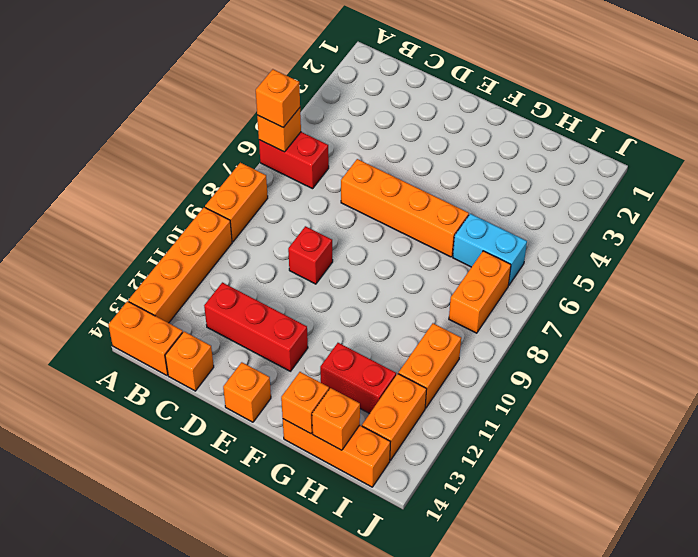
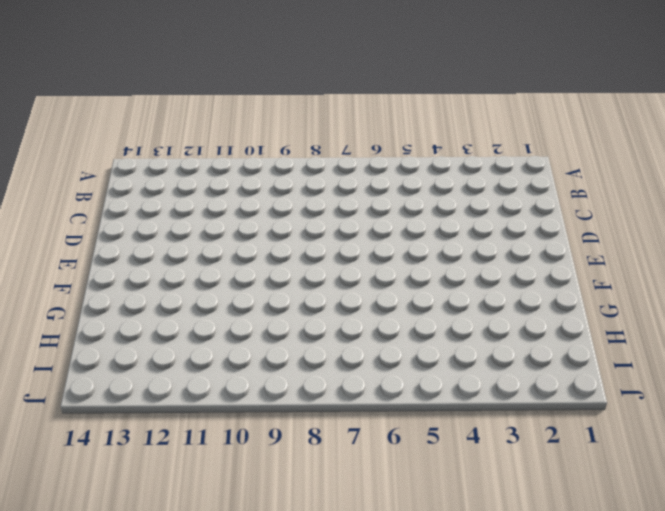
none -> red 1x2 brick [259,132,329,189]
none -> orange 1x2 brick [205,163,268,242]
none -> orange 1x4 brick [128,207,232,323]

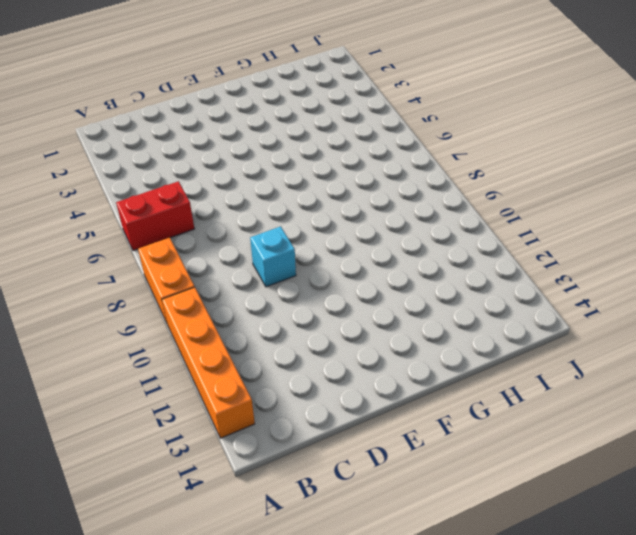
cyan 1x1 brick [250,226,296,287] -> red 1x1 brick [288,226,333,284]
none -> orange 1x2 brick [108,301,183,375]
none -> red 1x3 brick [204,282,308,371]
none -> orange 1x1 brick [165,332,214,391]

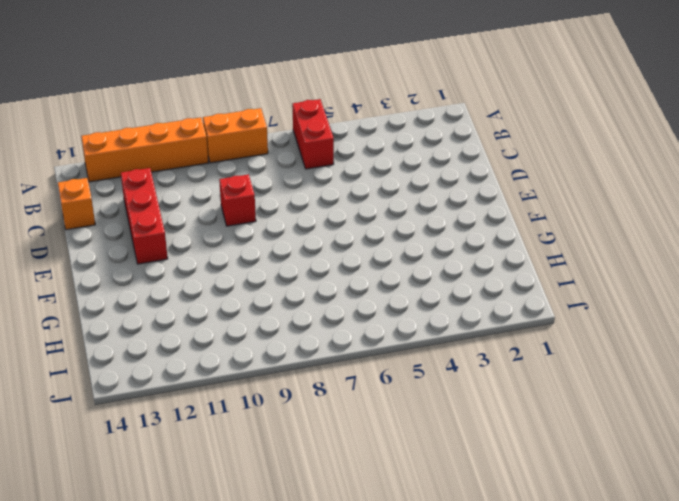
none -> orange 1x2 brick [108,301,183,375]
none -> orange 1x4 brick [341,159,469,257]
none -> orange 1x1 brick [223,362,271,422]

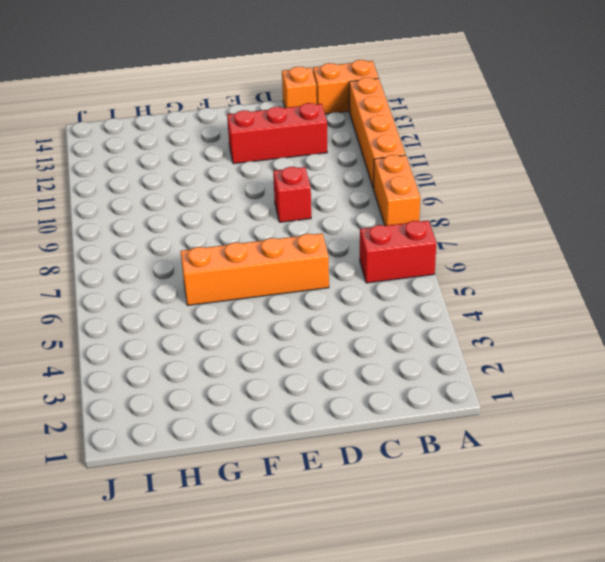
none -> orange 1x1 brick [223,362,271,422]
none -> red 1x2 brick [320,343,396,414]
none -> orange 1x3 brick [283,419,390,487]

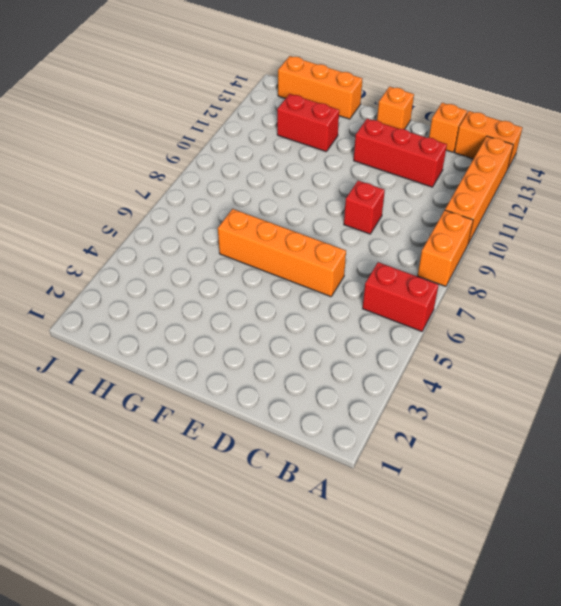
none -> cyan 1x2 brick [453,214,527,285]
none -> orange 1x2 brick [449,251,511,333]
none -> orange 1x2 brick [398,323,461,408]

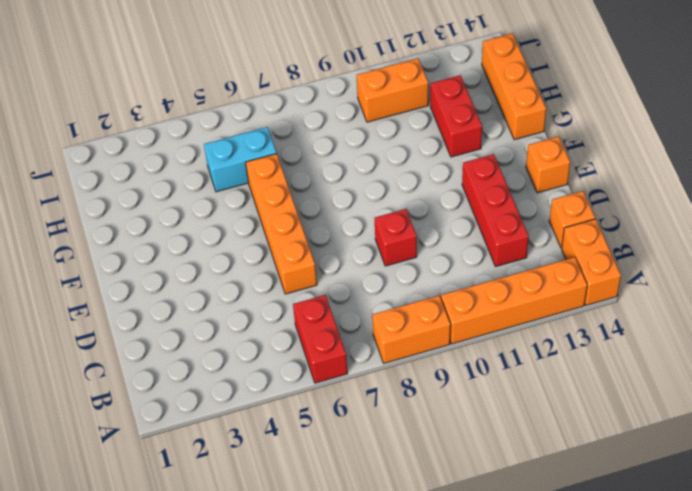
cyan 1x2 brick [204,127,277,192] -> cyan 1x2 brick turned to [453,214,527,285]
none -> orange 1x2 brick [449,251,511,333]
none -> orange 1x2 brick [362,374,427,460]
none -> orange 1x1 brick [257,108,301,152]

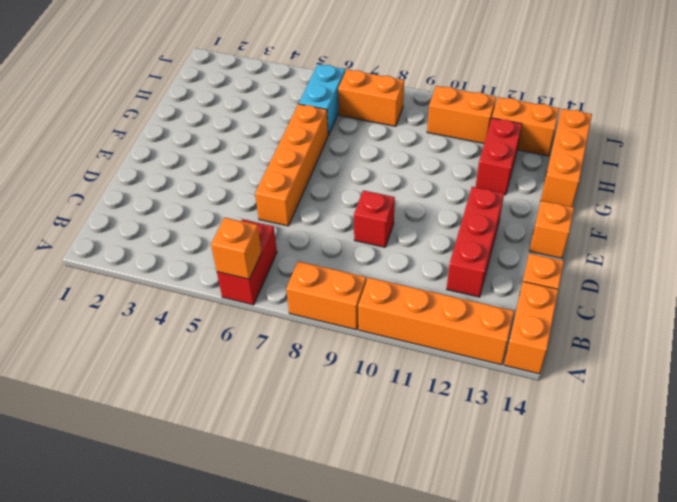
none -> orange 1x1 brick [281,372,329,434]
none -> orange 1x1 brick [312,388,360,450]
none -> orange 1x1 brick [256,69,300,128]

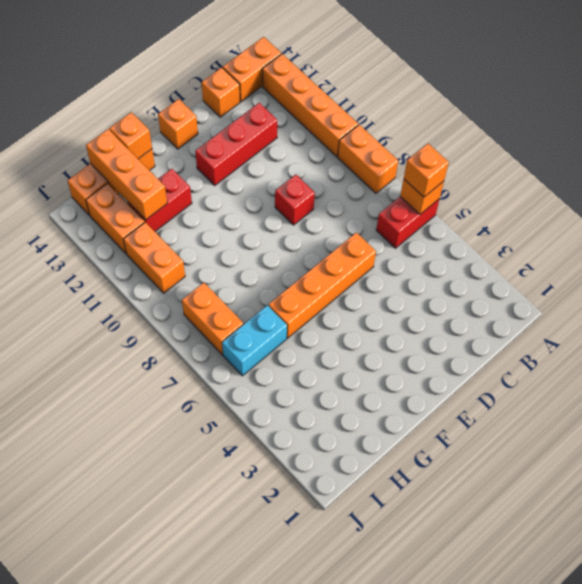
orange 1x3 brick [86,129,167,220] -> orange 1x1 brick [312,388,360,450]

